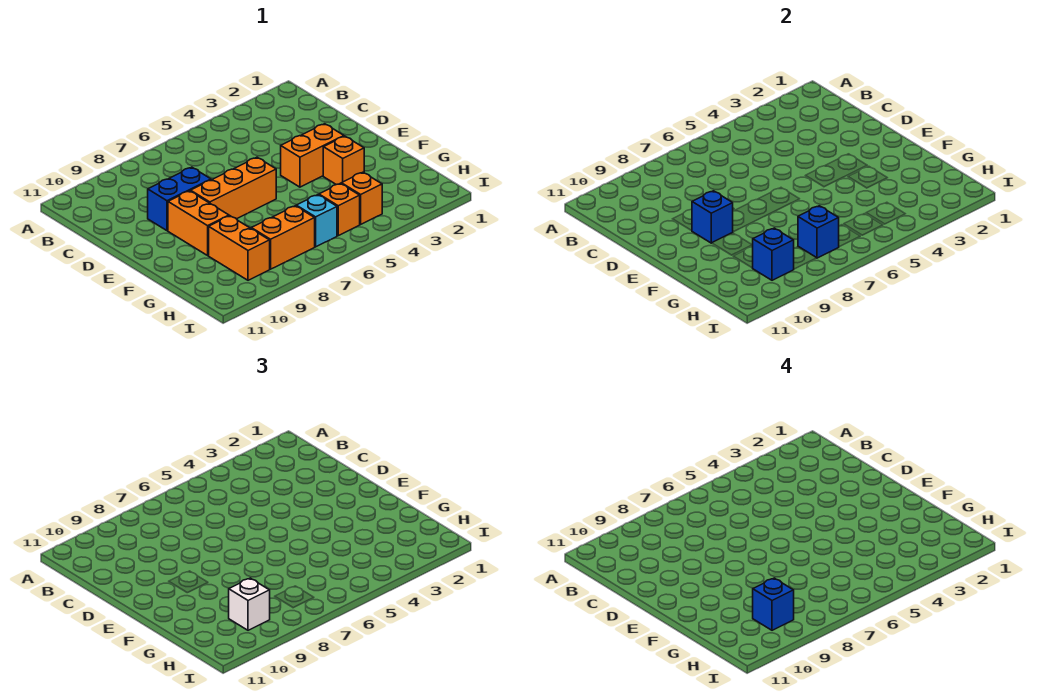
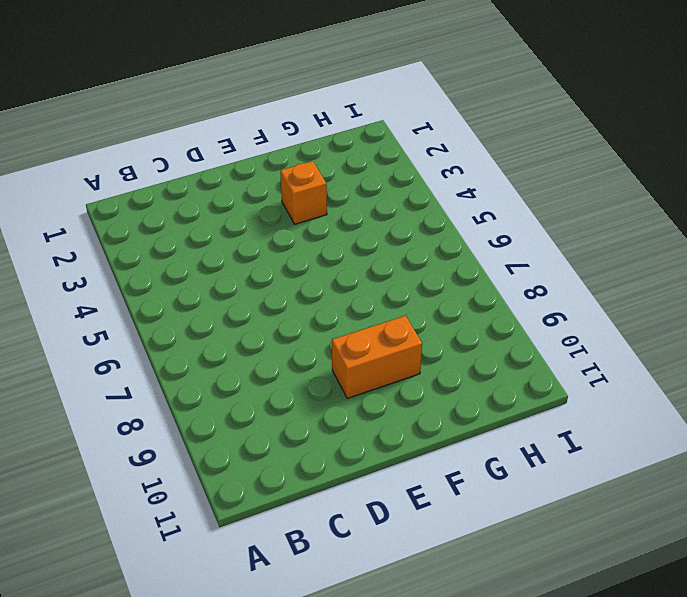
none -> blue 1x2 brick [148,167,211,231]
none -> orange 1x2 brick [281,124,344,187]
none -> orange 1x3 brick [191,157,276,219]

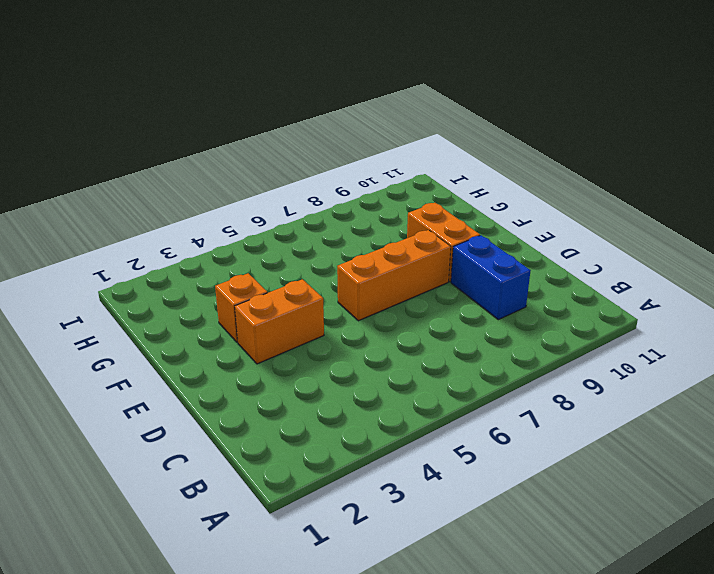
blue 1x2 brick [451,235,531,320] -> blue 1x2 brick turned to [148,167,211,231]
none -> orange 1x2 brick [209,216,270,280]
none -> orange 1x1 brick [341,172,382,224]
none -> orange 1x1 brick [319,183,360,236]

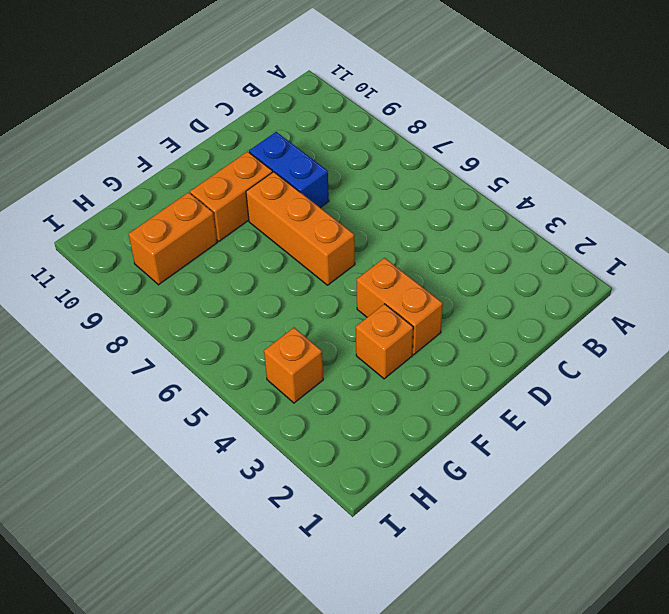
none -> orange 1x1 brick [319,183,360,236]
none -> cyan 1x1 brick [296,195,337,247]
none -> orange 1x2 brick [251,206,315,269]

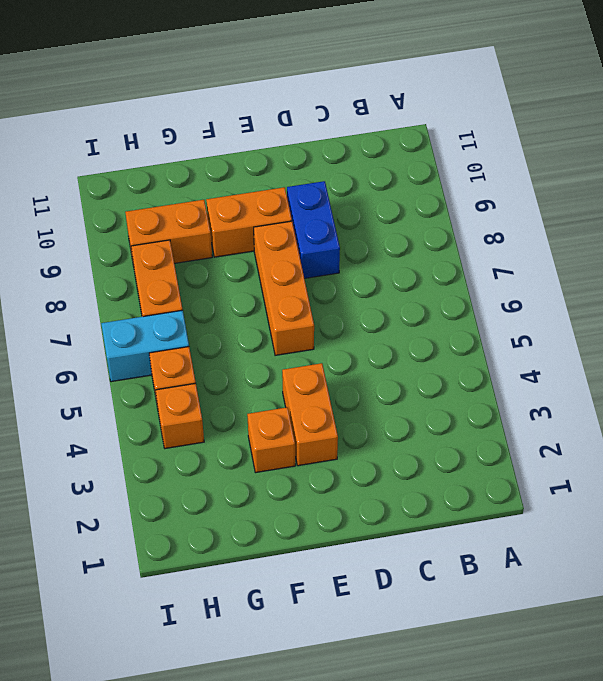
cyan 1x2 brick [101,310,189,382] -> cyan 1x1 brick [296,195,337,247]
none -> blue 1x1 brick [692,191,733,243]
none -> blue 1x1 brick [798,206,839,258]
none -> blue 1x1 brick [753,228,794,280]

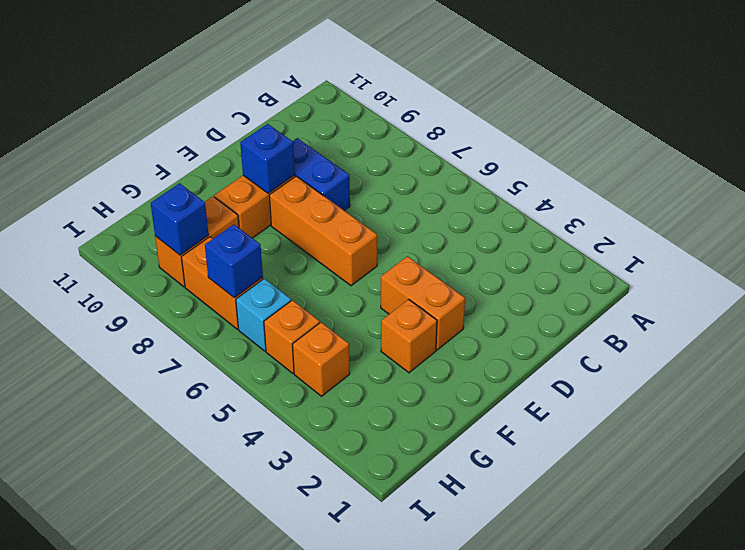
none -> white 1x1 brick [229,578,270,630]
none -> blue 1x1 brick [753,578,794,630]

